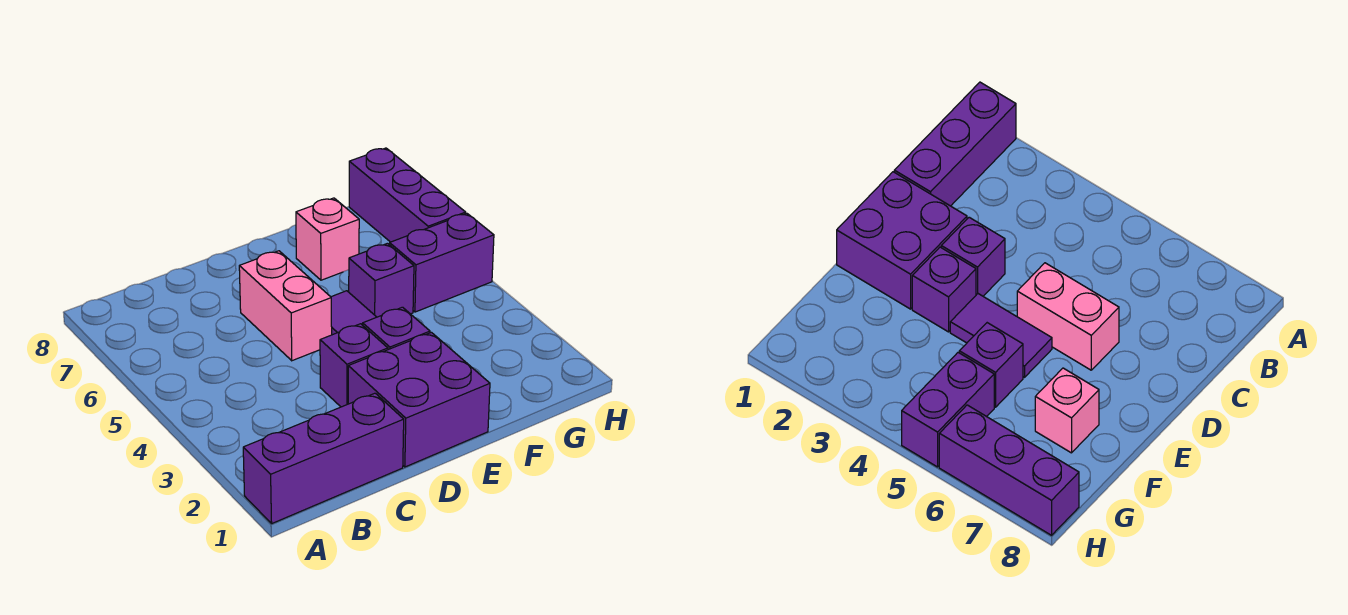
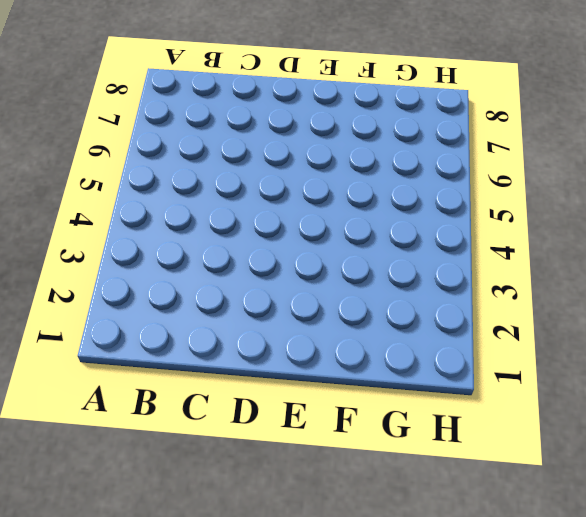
none -> purple 1x3 brick [243,393,404,523]
none -> purple 2x2 brick [348,332,490,467]

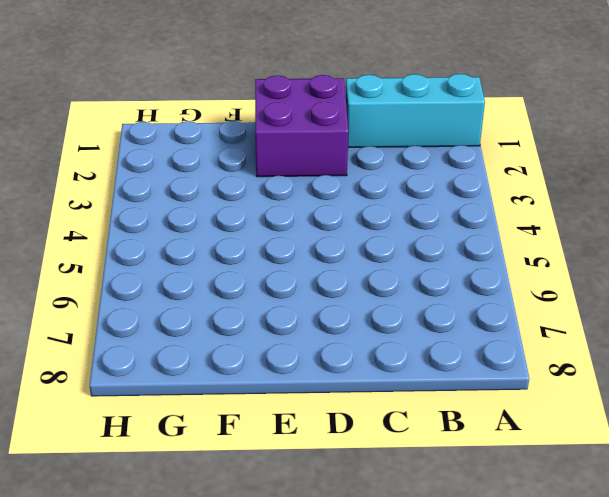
cyan 1x3 brick [345,74,485,147] -> purple 1x3 brick [243,393,404,523]
none -> purple 1x1 brick [320,324,388,407]
none -> pink 1x2 brick [239,251,332,361]

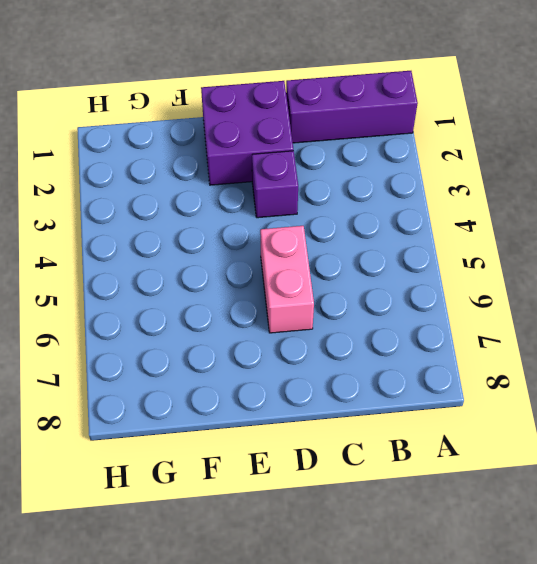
none -> purple 1x1 brick [363,307,430,350]
none -> purple 1x2 tile [331,291,376,335]

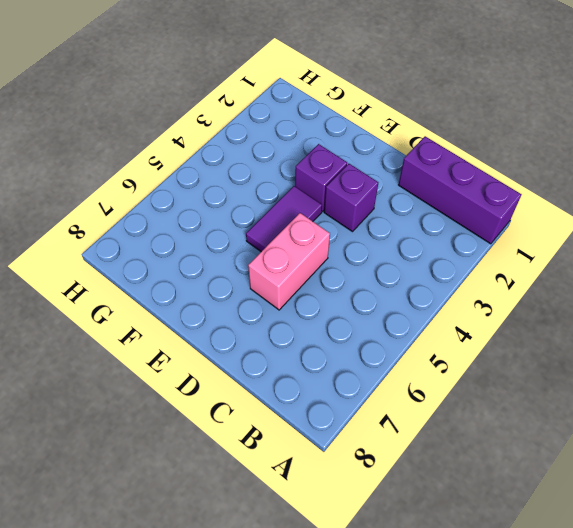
none -> purple 2x2 brick [348,332,490,467]
none -> purple 1x1 brick [349,243,414,317]

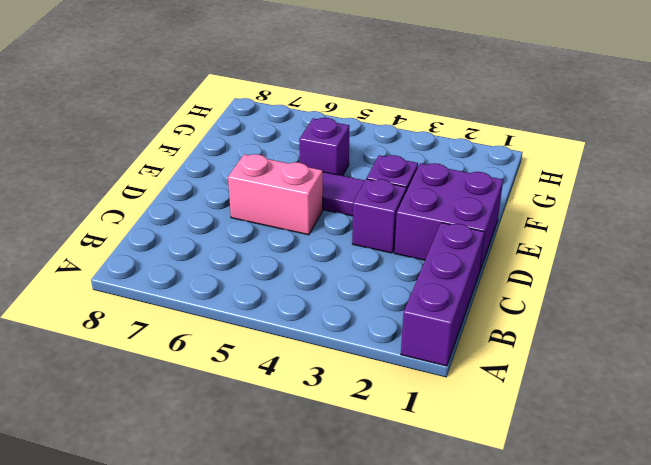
none -> pink 1x1 brick [296,198,359,280]
none -> purple 1x2 brick [390,213,494,312]

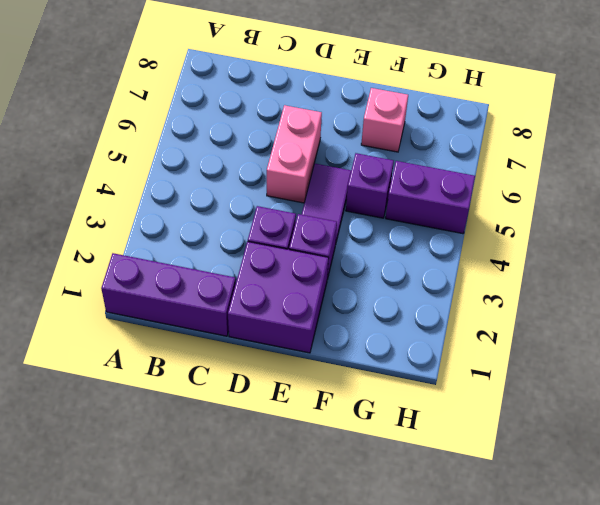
none -> purple 1x3 brick [349,148,466,242]

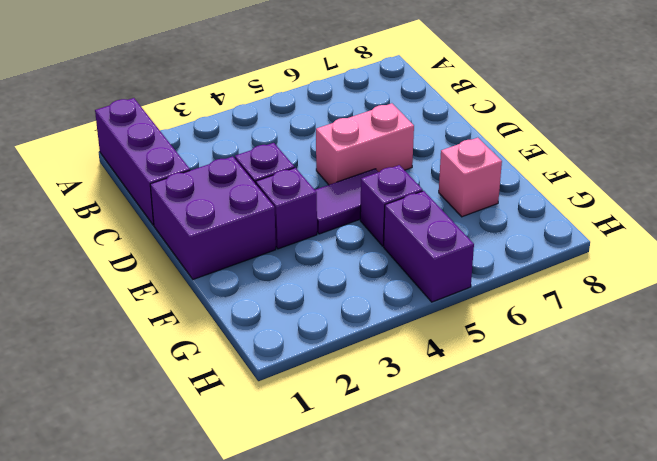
none -> purple 1x3 brick [349,148,466,242]

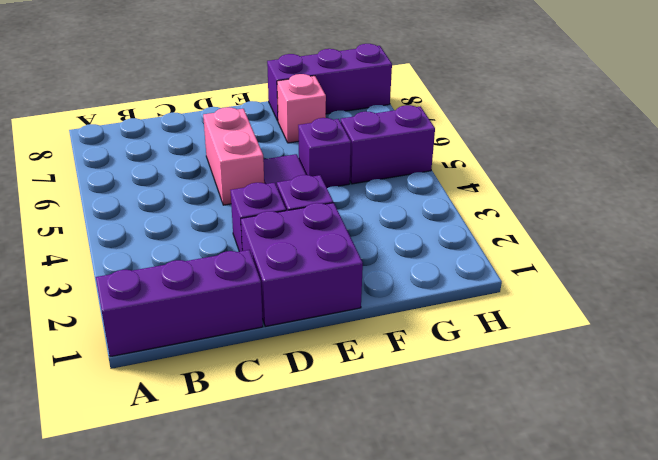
purple 1x3 brick [267,44,392,121] -> purple 1x3 brick turned to [349,148,466,242]

